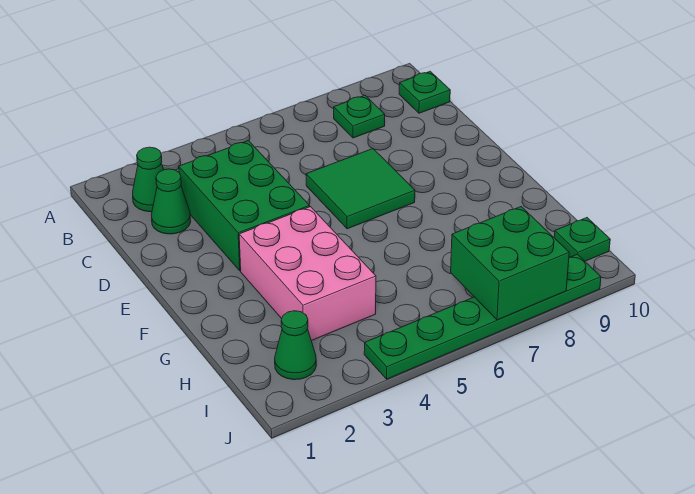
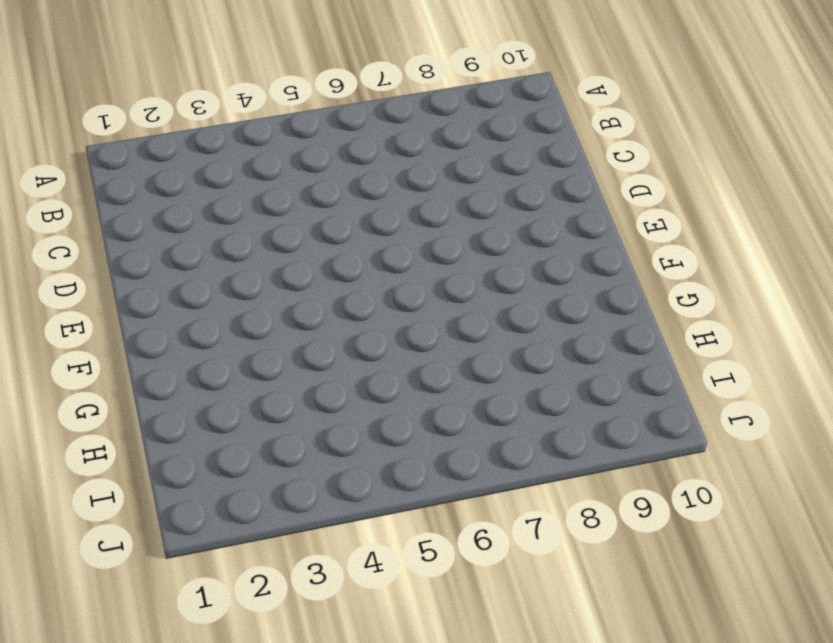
none -> green 1x1 cone [133,147,164,212]
none -> green 1x1 plate [334,95,385,138]

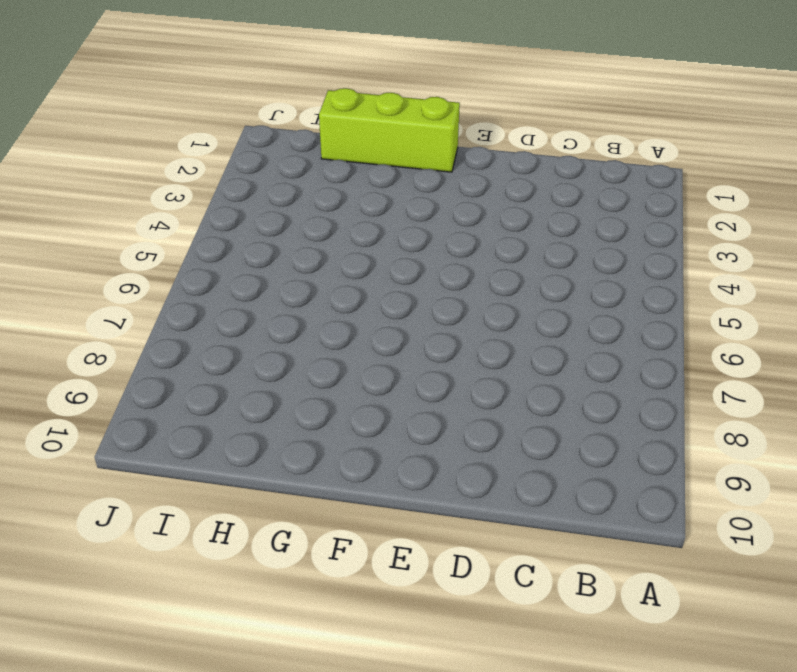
lime 1x3 brick [319,88,460,172] -> none
none -> green 1x1 cone [133,147,164,212]
none -> green 1x1 plate [334,95,385,138]

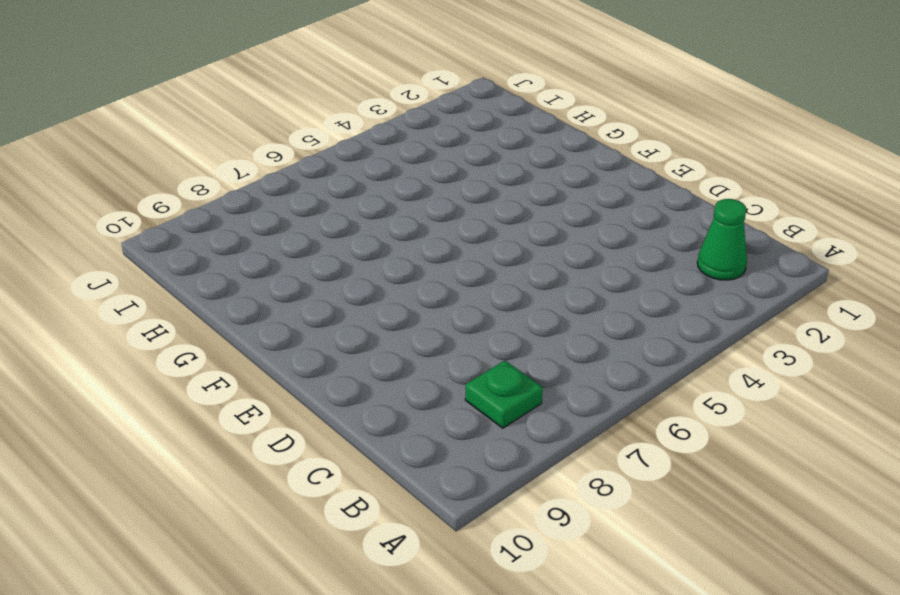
none -> green 1x1 plate [399,71,450,113]
none -> green 1x1 cone [151,169,191,234]

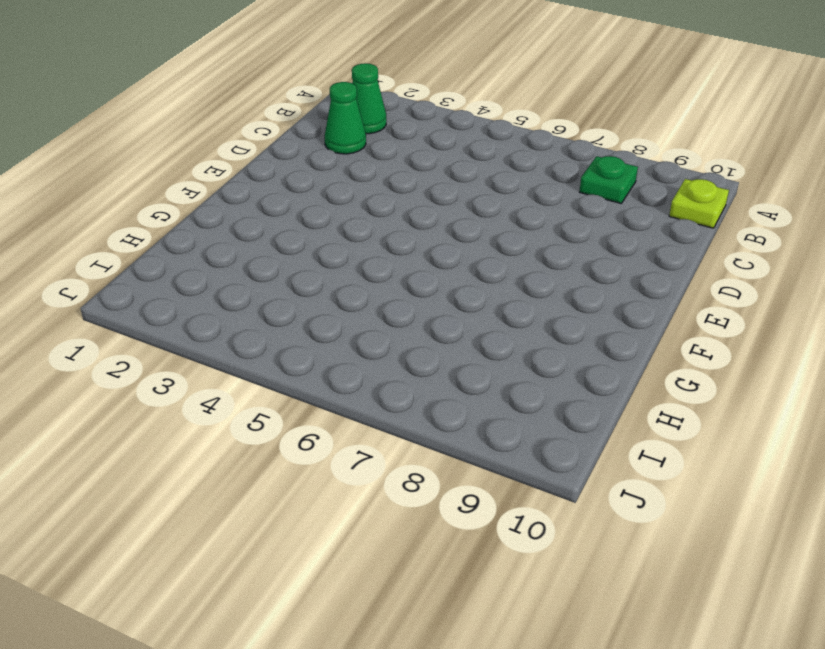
lime 1x1 plate [669,179,729,228] -> green 1x1 plate [399,71,450,113]
none -> green 2x3 brick [179,141,310,271]
none -> green 2x2 tile [306,149,415,229]

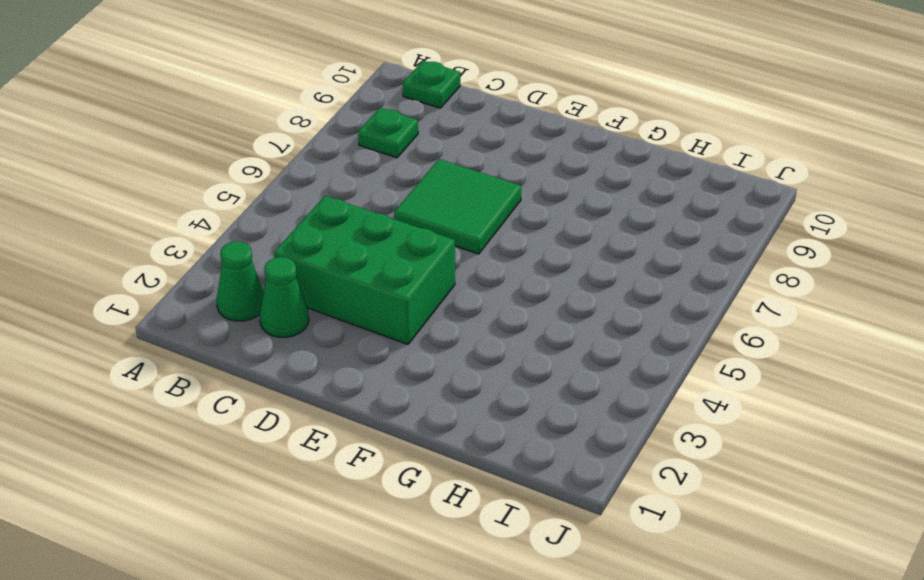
none -> pink 2x3 brick [239,207,376,341]
none -> green 1x1 cone [275,311,316,380]

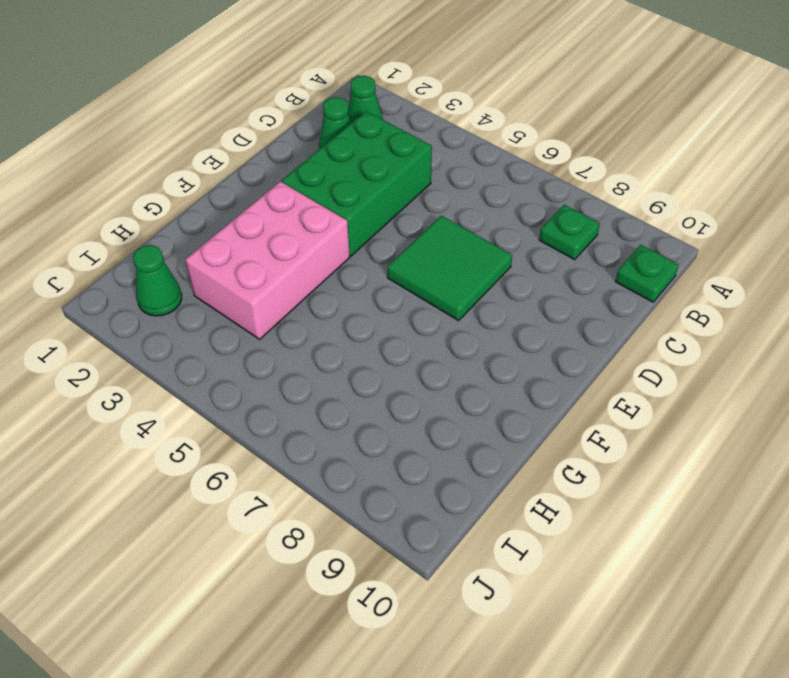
none -> green 1x1 plate [554,218,610,261]
none -> green 1x6 plate [364,254,601,379]

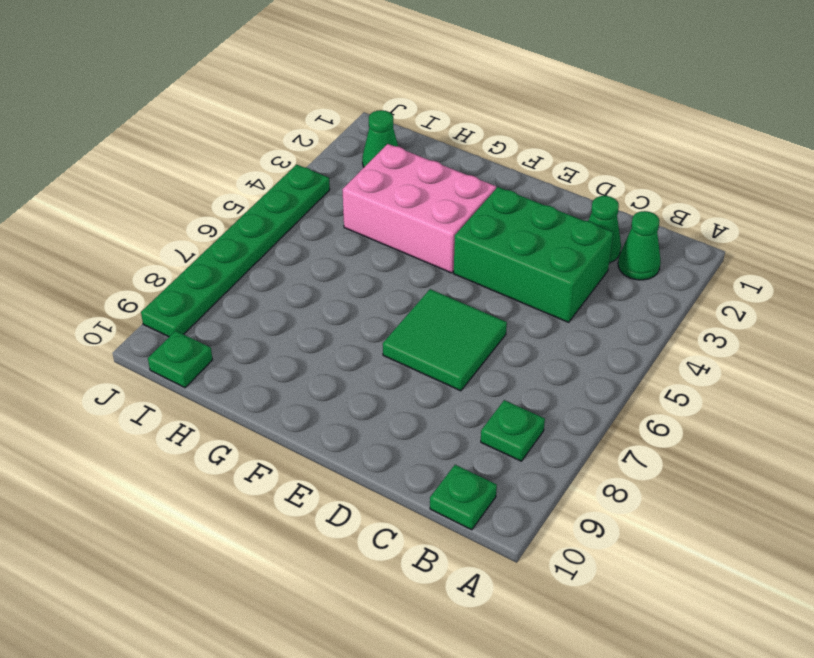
none -> green 2x2 brick [451,207,569,320]

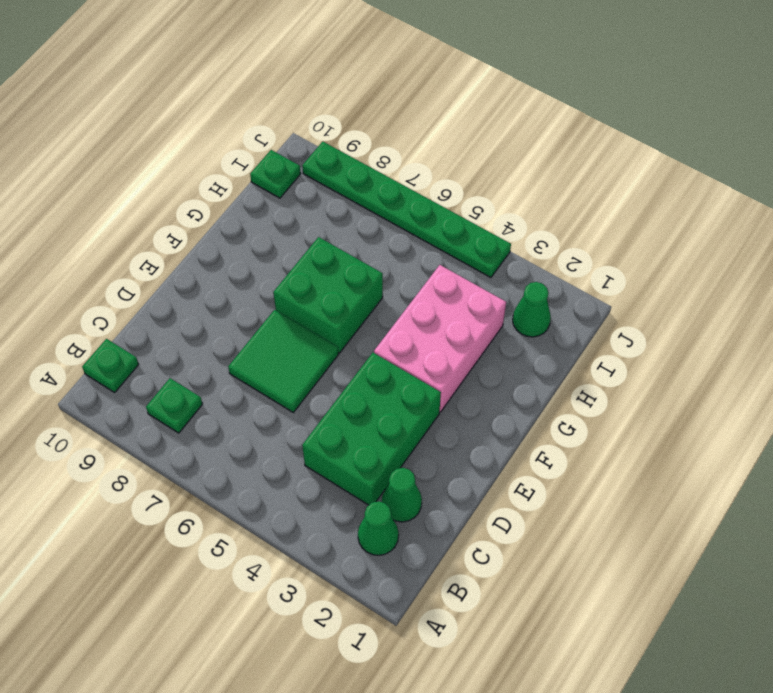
green 2x2 brick [273,237,383,353] -> green 2x2 brick moved to [451,207,569,320]

